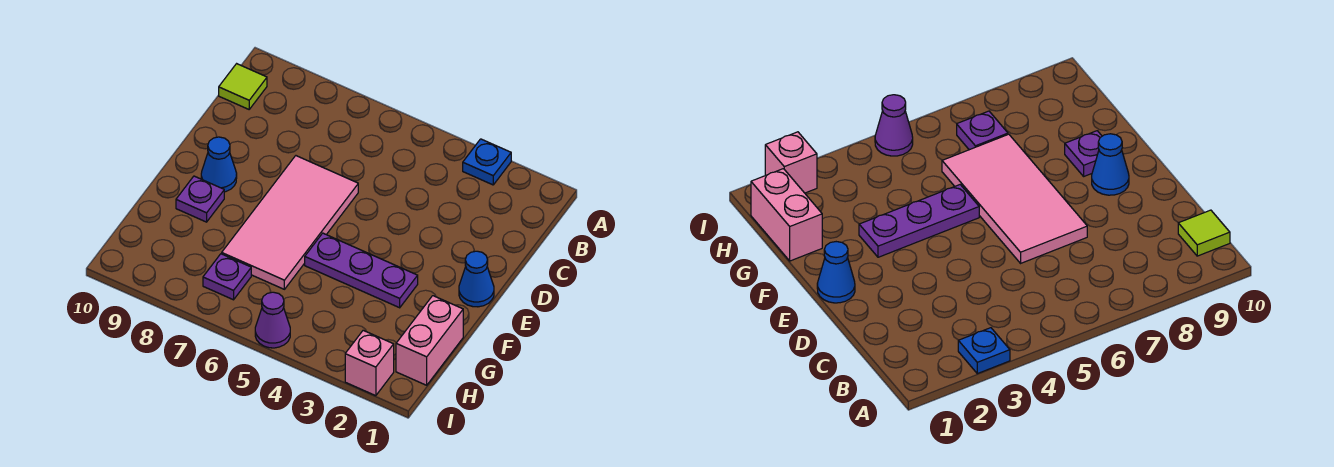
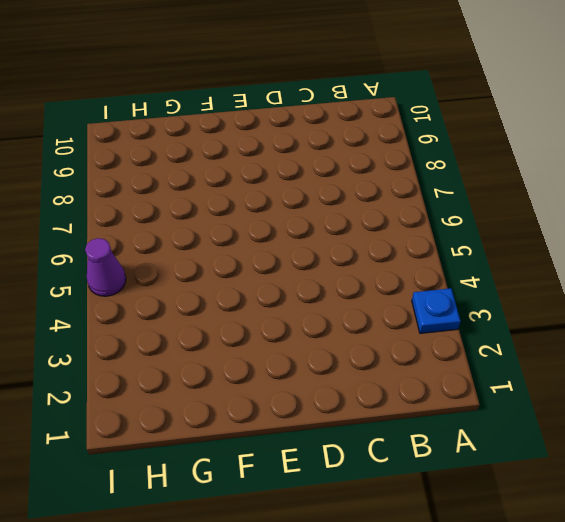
none -> lime 1x1 tile [219,64,267,109]
none -> pink 2x4 tile [222,156,358,289]

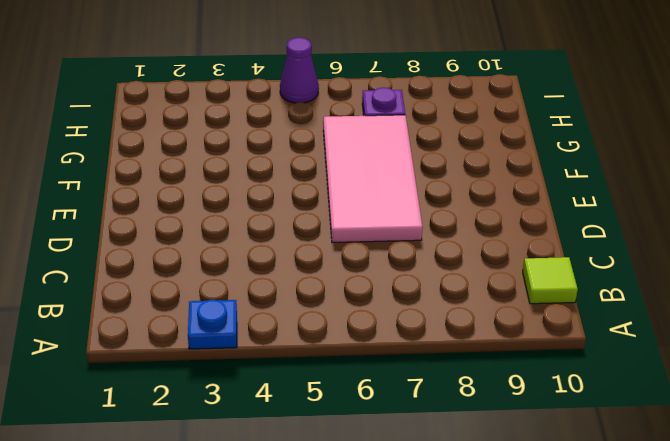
none -> blue 1x1 cone [459,251,494,307]
none -> blue 1x1 cone [201,137,237,192]

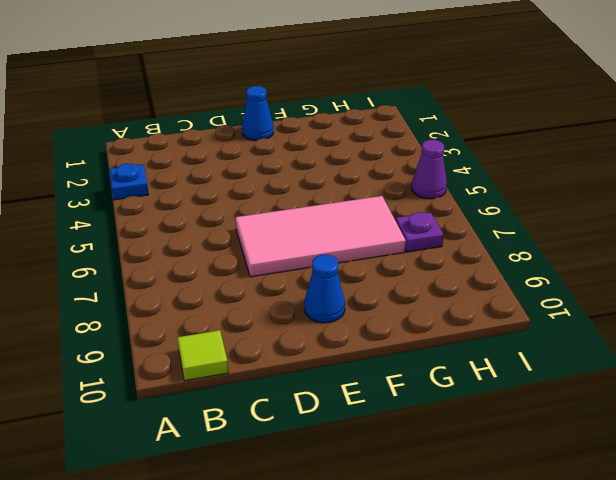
none -> purple 1x3 plate [305,233,418,308]
none -> purple 1x1 plate [176,176,224,222]

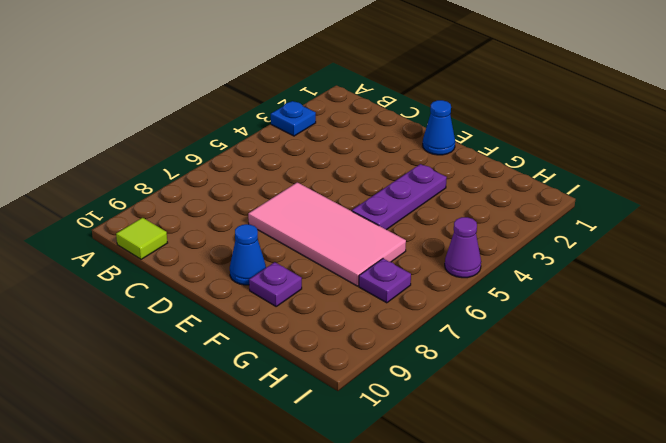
none -> pink 1x2 brick [396,296,463,385]
none -> pink 1x1 brick [345,330,394,396]

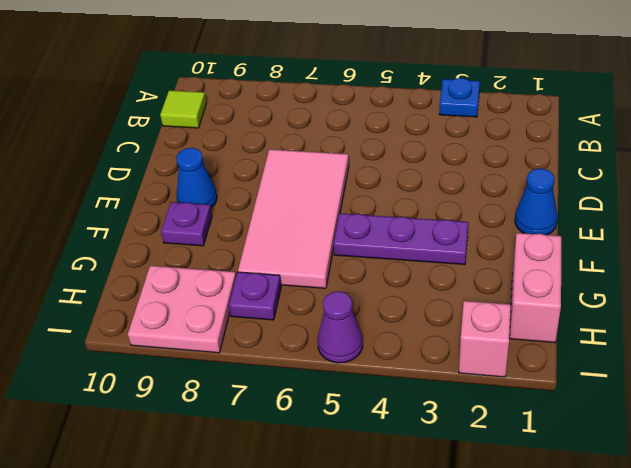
pink 2x2 plate [128,266,236,353] -> none

